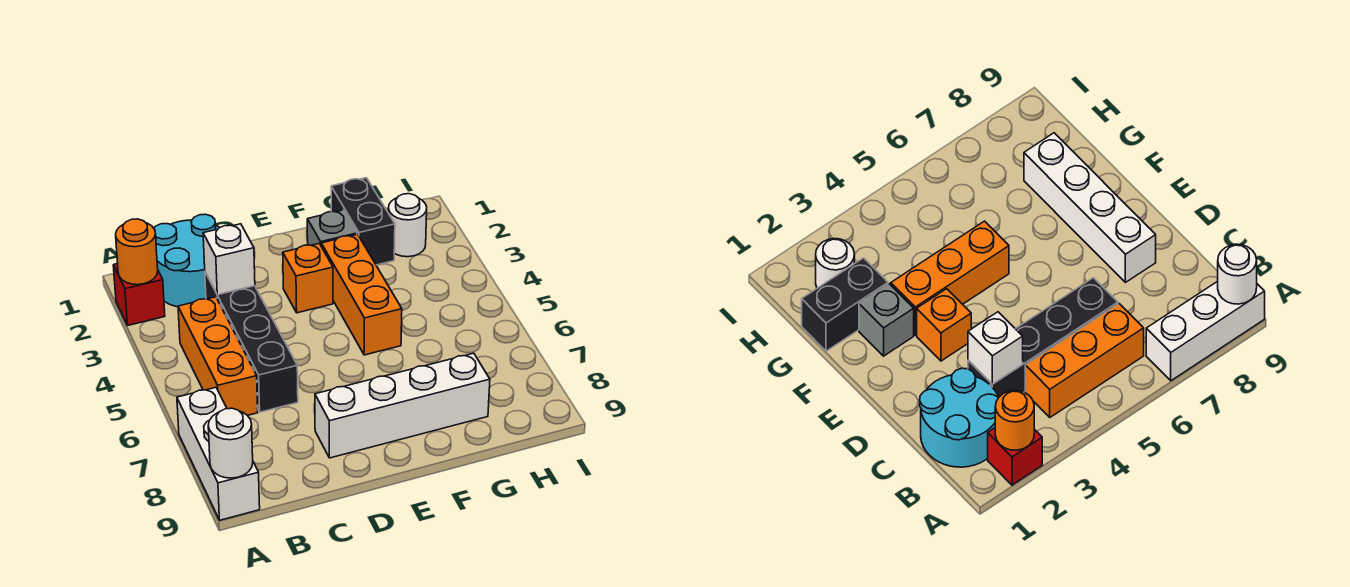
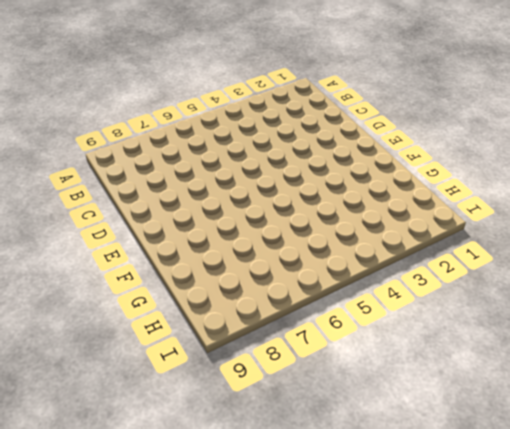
none -> red 1x1 brick [113,264,165,325]
none -> white 1x3 brick [177,387,260,520]
none -> cyan 2x2 round brick [154,214,220,307]

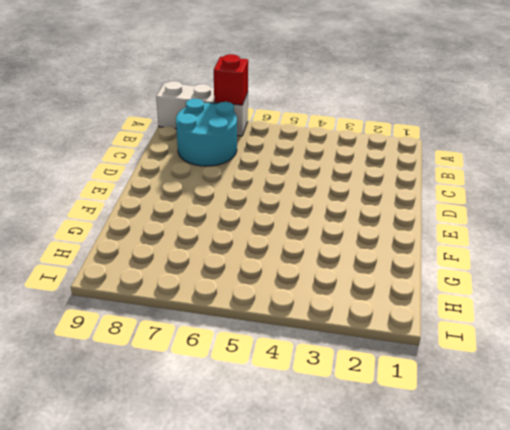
red 1x1 brick [214,54,248,105] -> red 1x1 brick moved to [113,264,165,325]
cyan 2x2 round brick [176,99,237,166] -> cyan 2x2 round brick moved to [154,214,220,307]
none -> orange 1x3 brick [178,297,258,415]
none -> black 1x4 brick [205,272,298,412]
none -> white 1x4 brick [315,353,490,458]

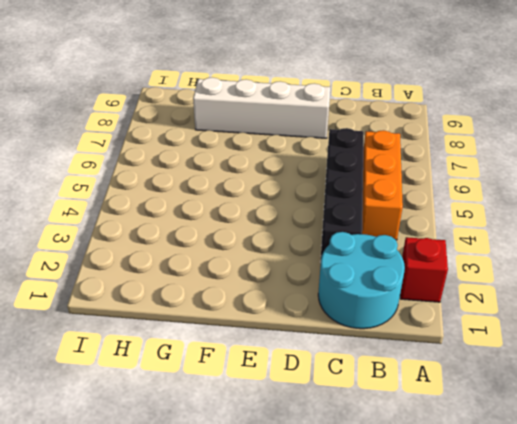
none -> white 1x3 brick [177,387,260,520]
none -> orange 1x1 brick [283,244,333,313]
none -> grey 1x1 brick [307,210,357,245]

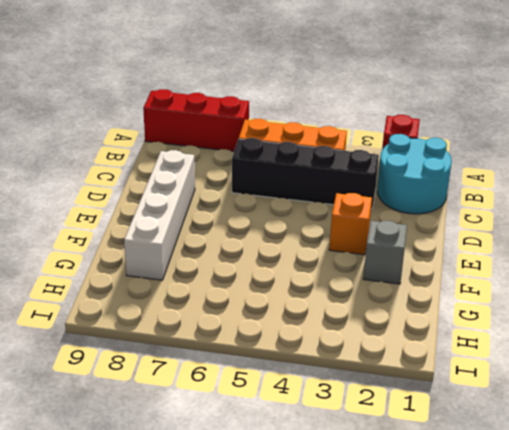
red 1x3 brick [143,89,249,151] -> white 1x3 brick [177,387,260,520]
none -> orange 1x3 brick [321,234,402,355]
none -> black 1x2 brick [331,178,395,265]
none -> white 1x1 round brick [388,194,427,257]

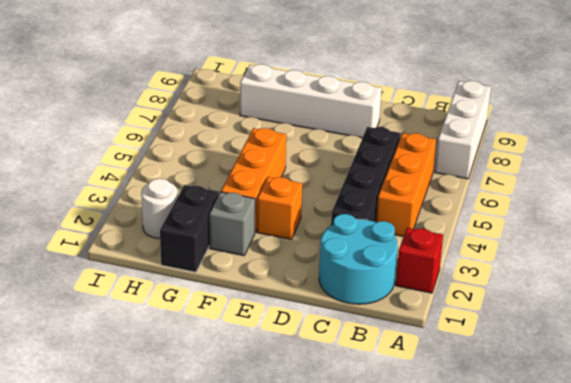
none -> orange 1x1 round brick [116,219,158,285]
none -> white 1x1 round brick [208,408,253,478]
none -> white 1x1 brick [203,224,255,295]

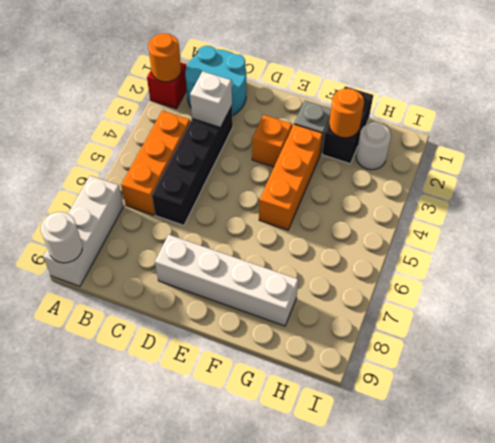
orange 1x1 round brick [329,89,364,138] -> none

